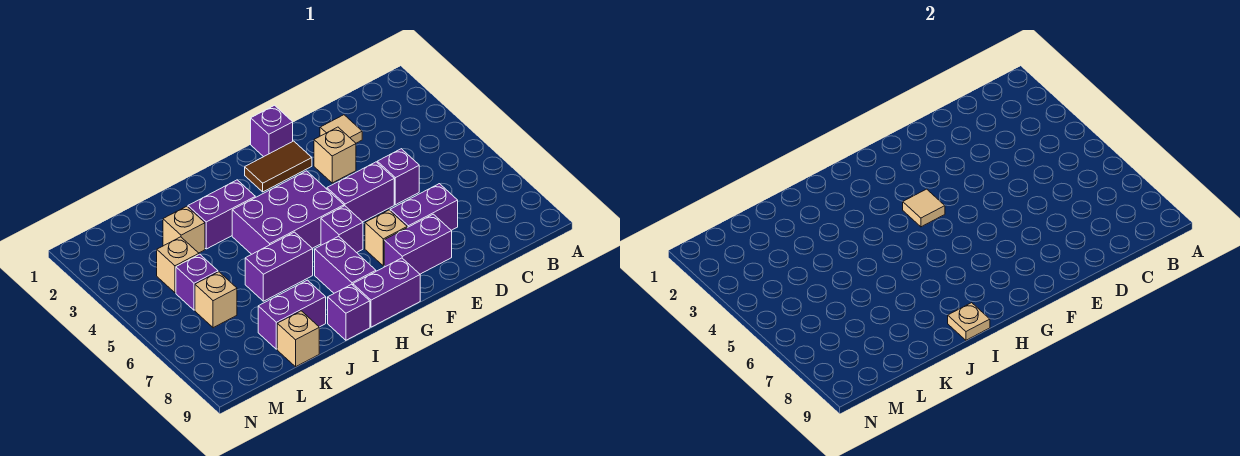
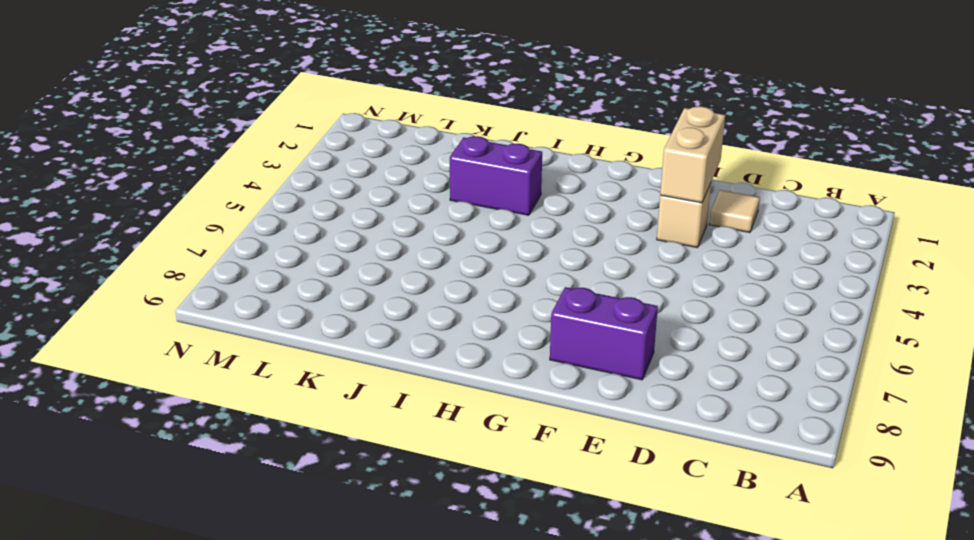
tan 1x2 brick [660,106,725,203] -> none
none -> purple 1x1 brick [377,149,419,205]
none -> purple 1x2 brick [390,184,458,230]
none -> purple 1x2 brick [327,162,394,222]

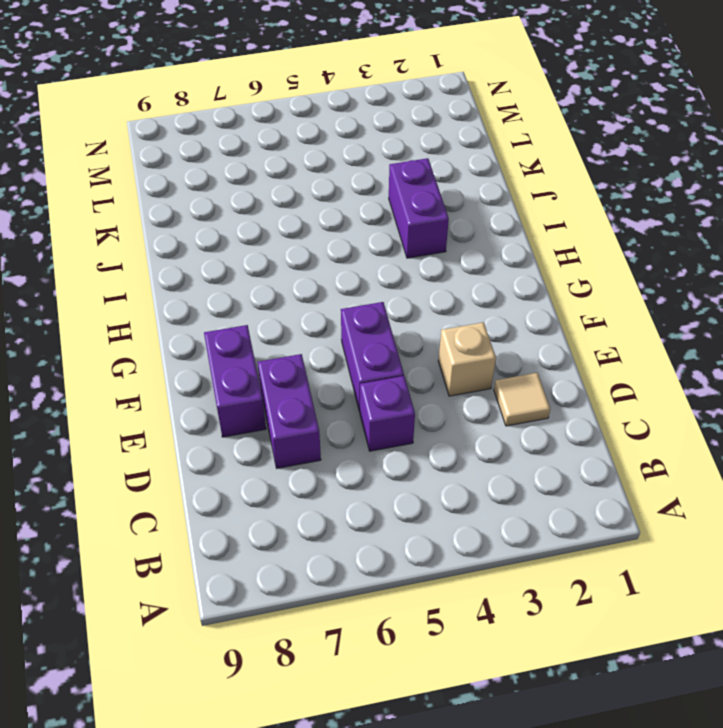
none -> purple 1x1 brick [251,105,293,157]
none -> brown 1x2 tile [245,141,312,192]
none -> tan 1x1 brick [365,210,407,266]

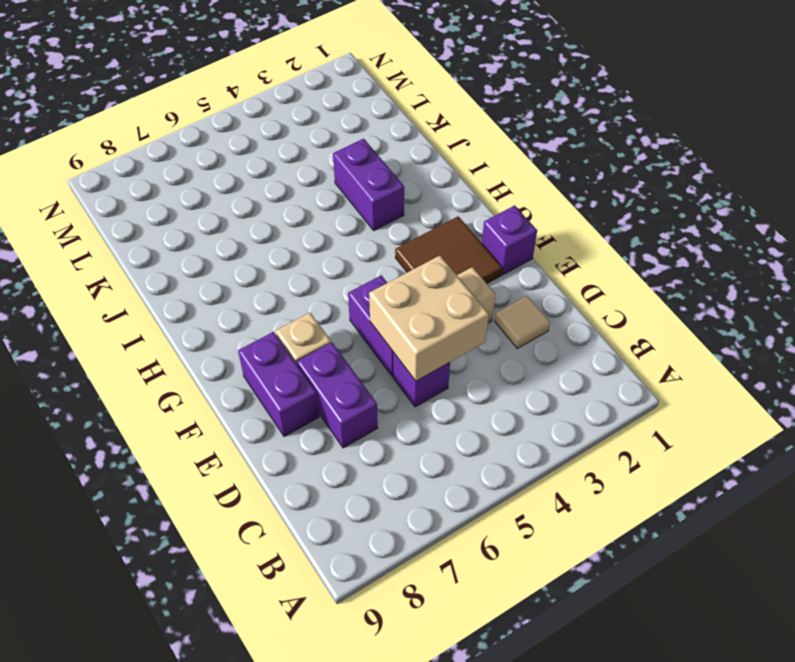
tan 2x2 brick [369,256,489,381] -> none
brown 2x2 tile [395,216,502,283] -> brown 1x2 tile [245,141,312,192]
none -> purple 2x3 brick [232,171,344,254]
none -> purple 1x1 brick [321,206,363,253]
none -> purple 1x2 brick [353,258,420,327]

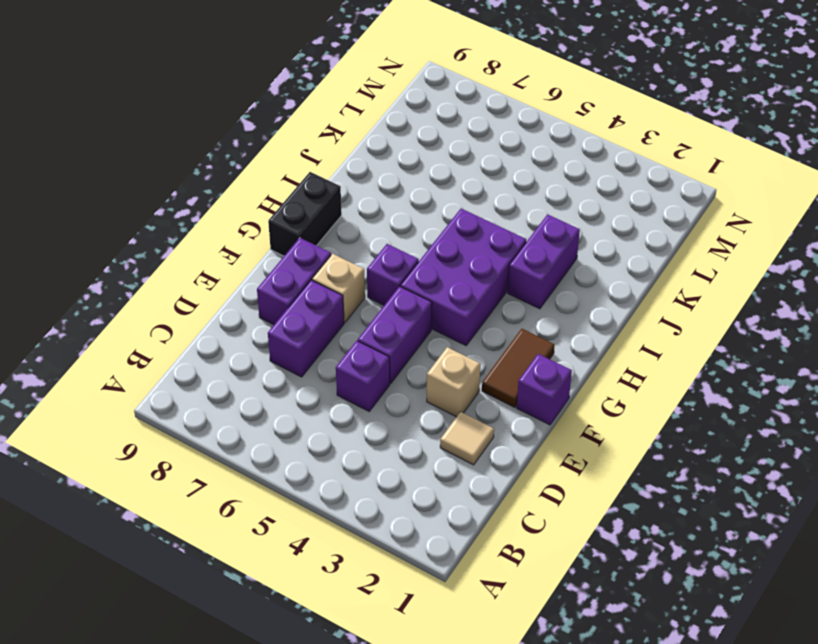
black 1x2 brick [268,172,342,256] -> purple 1x2 brick [353,258,420,327]
none -> purple 1x2 brick [315,236,376,293]
none -> purple 1x2 brick [245,232,313,301]
none -> purple 1x1 brick [328,284,370,340]

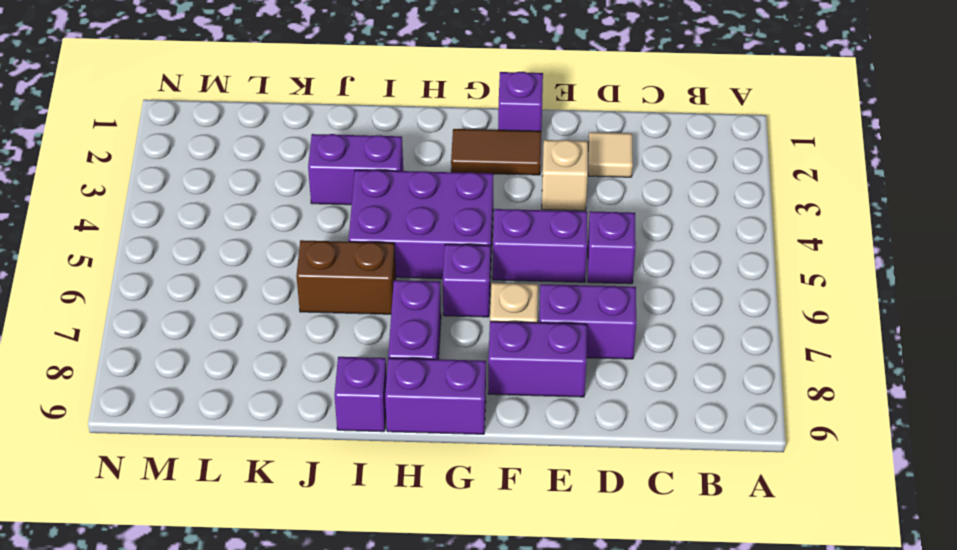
brown 1x2 brick [296,240,396,314] -> purple 1x2 brick [245,232,313,301]
none -> purple 1x2 brick [258,280,326,349]
none -> tan 1x1 brick [163,206,205,253]
none -> tan 1x1 brick [277,311,319,367]

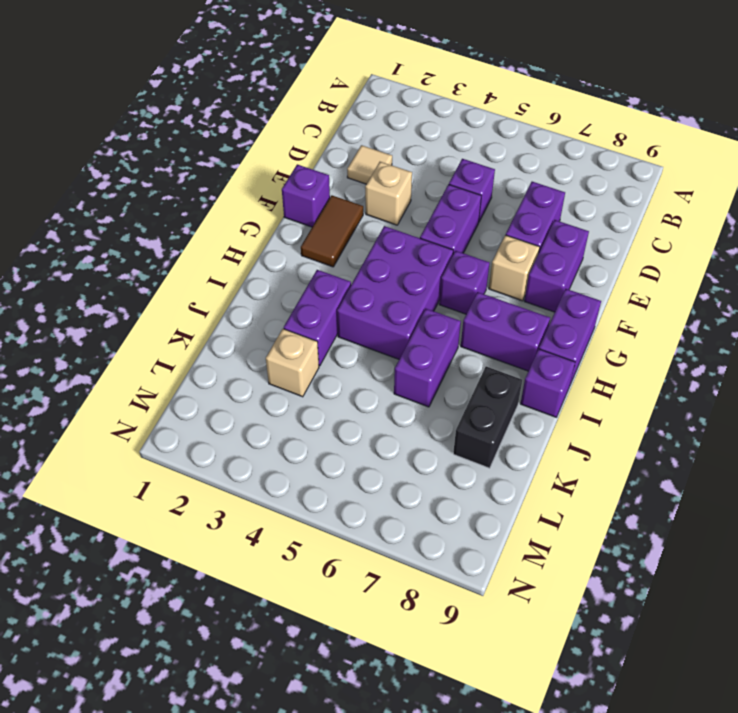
black 1x2 brick [453,366,522,468] -> purple 1x2 brick [258,280,326,349]
none -> tan 1x1 brick [277,311,319,367]
none -> tan 1x1 brick [157,237,199,293]
none -> purple 1x1 brick [176,254,218,310]

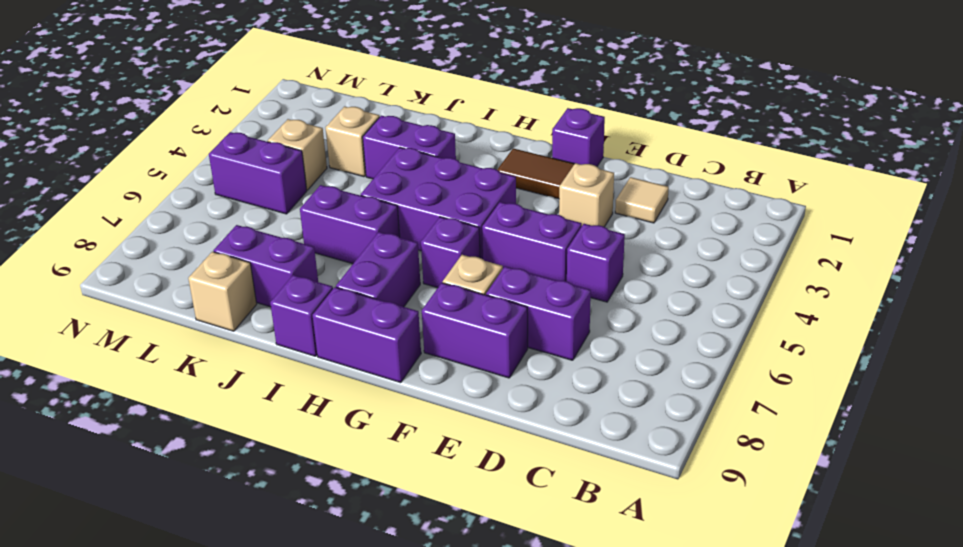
purple 1x2 brick [209,132,307,214] -> purple 1x1 brick [176,254,218,310]
none -> tan 1x1 brick [195,272,237,328]
none -> tan 1x1 tile [903,189,945,227]
none -> tan 1x1 plate [948,303,990,340]

